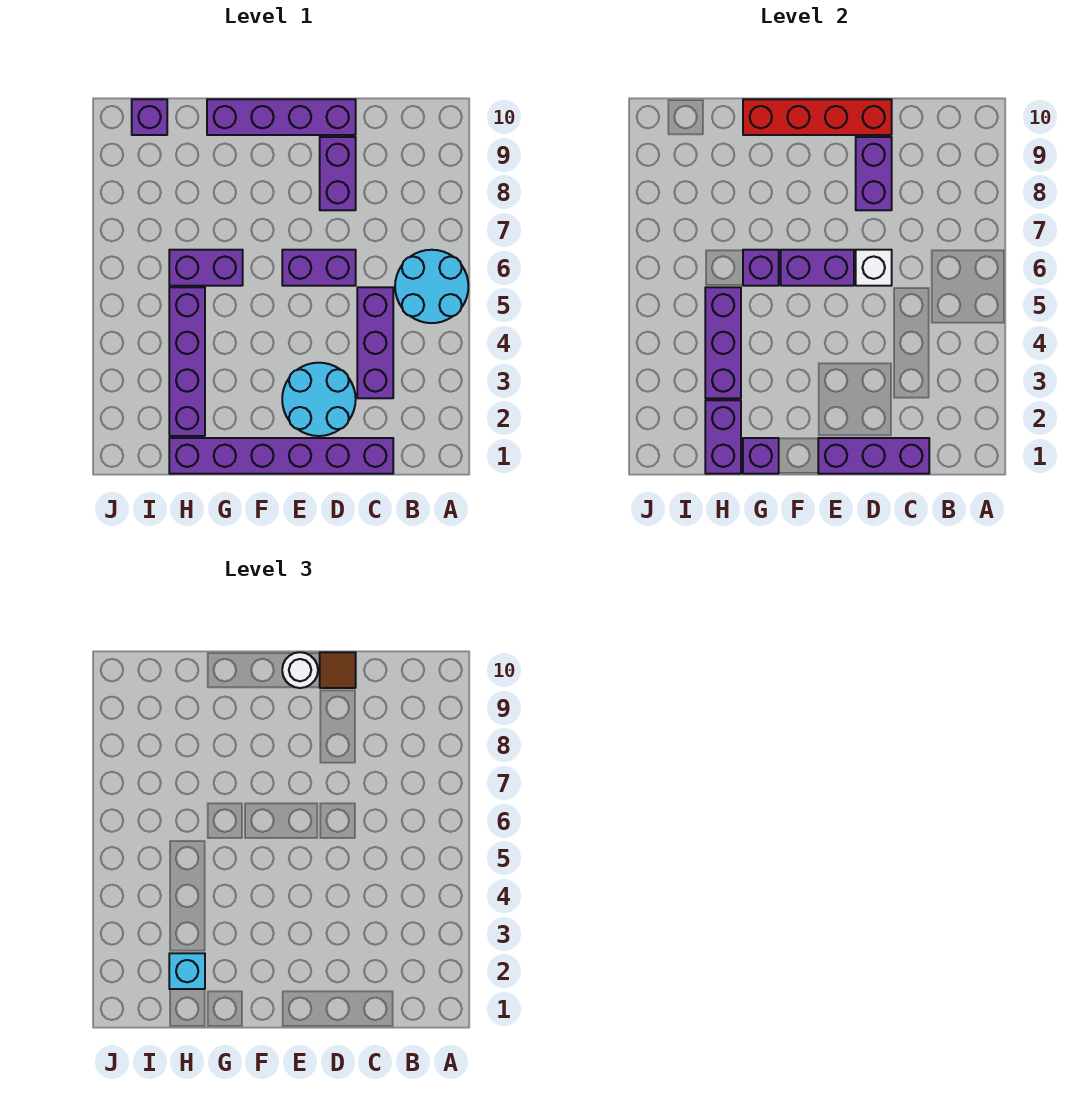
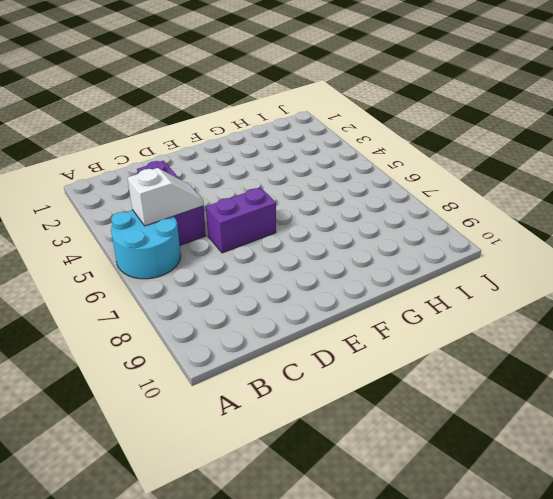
white 1x2 slope [127,168,204,226] -> none
none -> purple 1x6 brick [169,438,393,474]
none -> cyan 2x2 round brick [282,363,356,436]
none -> purple 1x2 brick [320,137,356,210]

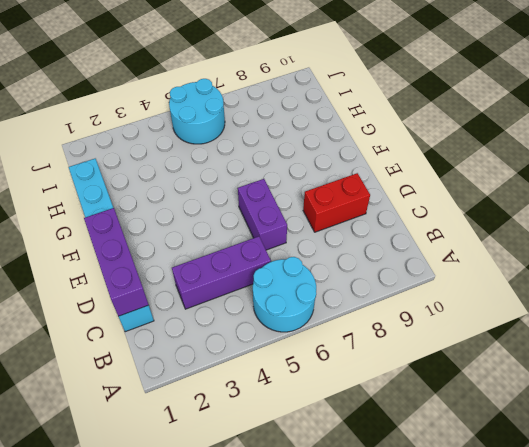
cyan 1x6 brick [69,159,154,332] -> purple 1x6 brick [169,438,393,474]
red 1x2 brick [303,173,370,232] -> purple 1x2 brick [320,137,356,210]
cyan 2x2 round brick [169,79,225,144] -> cyan 2x2 round brick moved to [282,363,356,436]
none -> purple 1x4 brick [207,99,356,135]
none -> purple 1x2 brick [169,250,243,286]
none -> purple 1x4 brick [169,287,205,436]

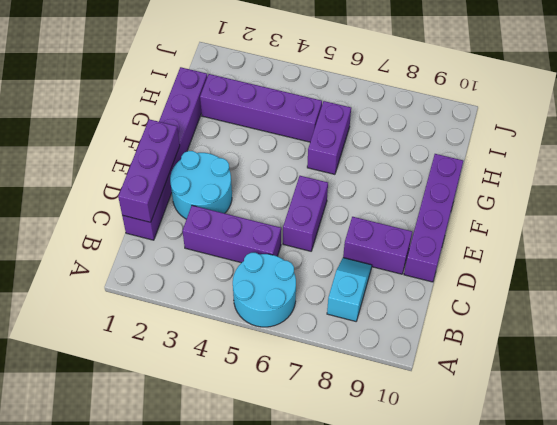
cyan 1x2 slope [327,258,372,321] -> none
none -> purple 1x1 brick [132,99,167,135]
none -> white 1x1 brick [856,250,892,286]
none -> purple 1x2 brick [856,137,892,210]

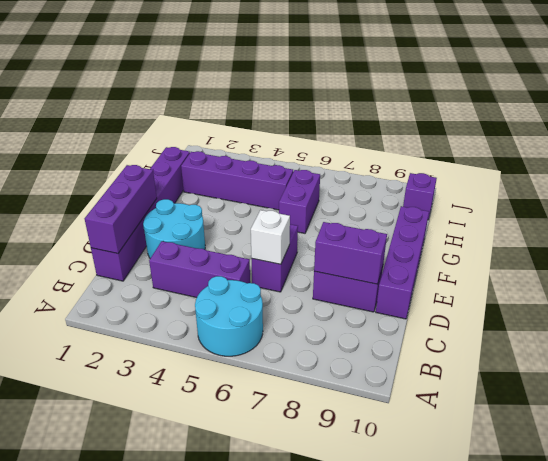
none -> red 1x4 brick [743,99,892,135]
none -> purple 1x2 brick [781,250,854,286]
none -> purple 1x1 brick [743,438,779,474]

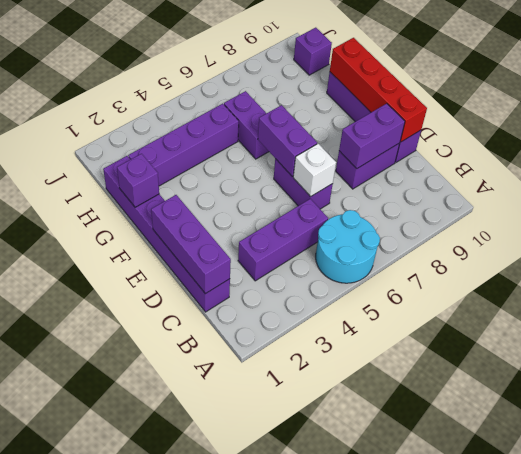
none -> cyan 2x2 round brick [282,363,356,436]
none -> purple 1x1 brick [743,250,779,286]
none -> purple 1x2 brick [705,400,741,474]

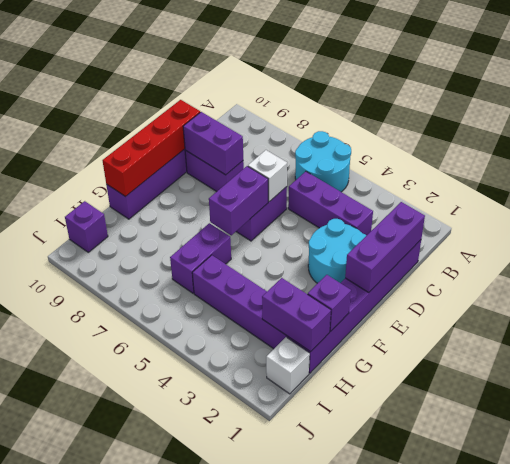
white 1x1 brick [266,337,310,394] -> none
none -> purple 1x1 brick [743,250,779,286]
none -> purple 1x3 brick [705,287,741,398]
none -> brown 1x1 tile [320,652,356,688]

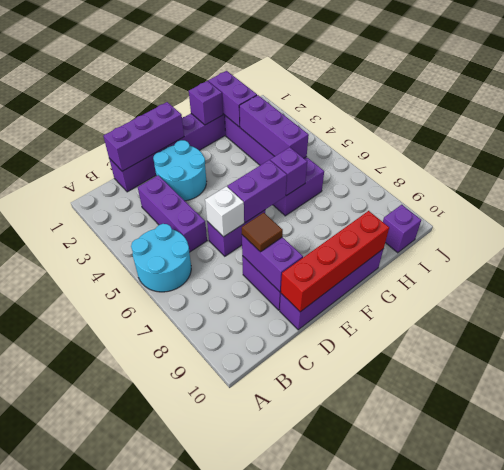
brown 1x1 tile [242,213,283,252] -> brown 1x1 tile moved to [320,652,356,688]
none -> white 1x1 round brick [282,652,318,688]
none -> cyan 1x1 brick [169,953,205,989]

